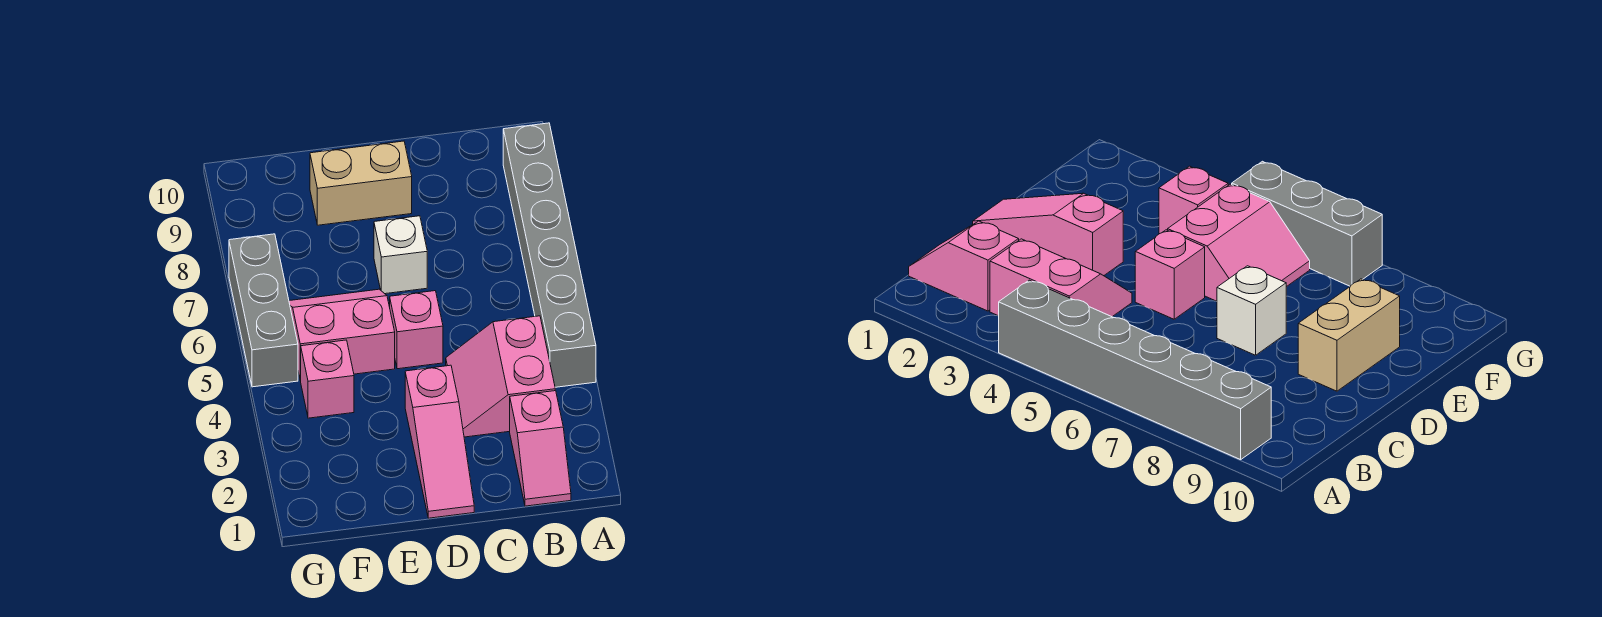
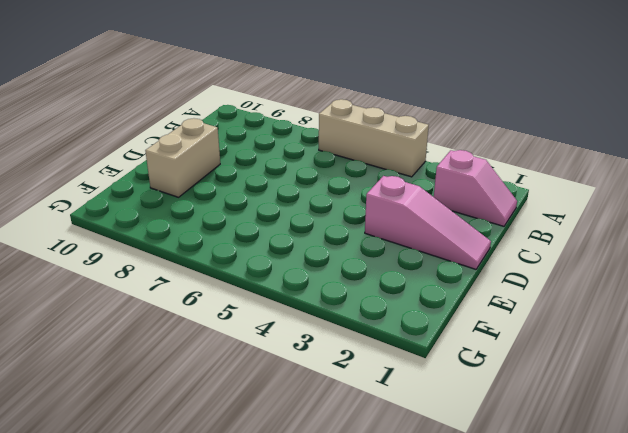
tan 1x3 brick [319,99,429,177] -> grey 1x6 brick [503,123,596,387]
none -> pink 2x2 slope [446,316,555,437]
none -> pink 1x1 brick [390,291,443,369]

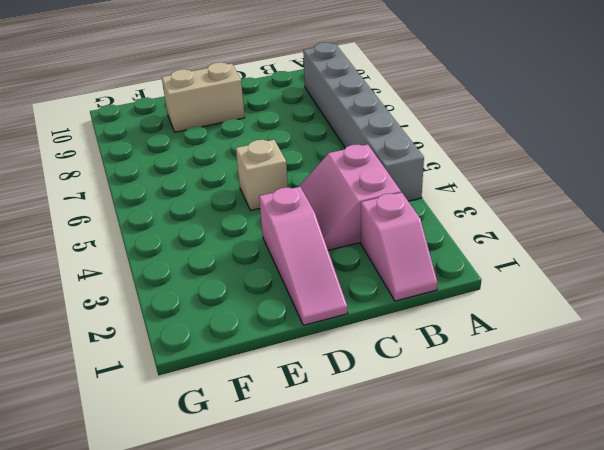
tan 1x1 brick [236,140,288,211] -> pink 1x1 brick [390,291,443,369]
none -> white 1x1 brick [374,216,427,294]
none -> pink 2x2 slope [289,289,395,381]

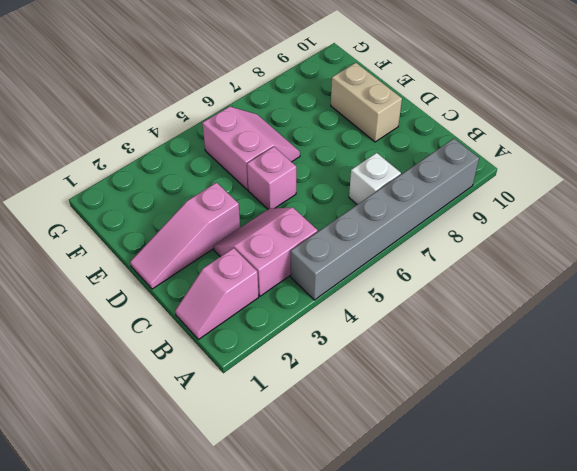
white 1x1 brick [349,153,401,205] -> white 1x1 brick moved to [374,216,427,294]
none -> pink 1x1 brick [301,340,354,418]
none -> grey 1x3 brick [229,234,298,387]

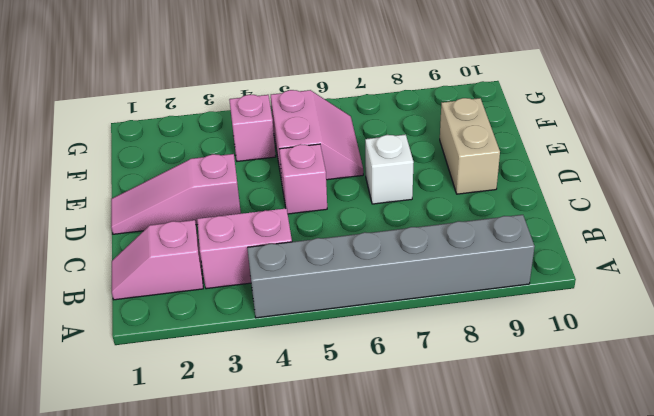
none -> grey 1x3 brick [229,234,298,387]

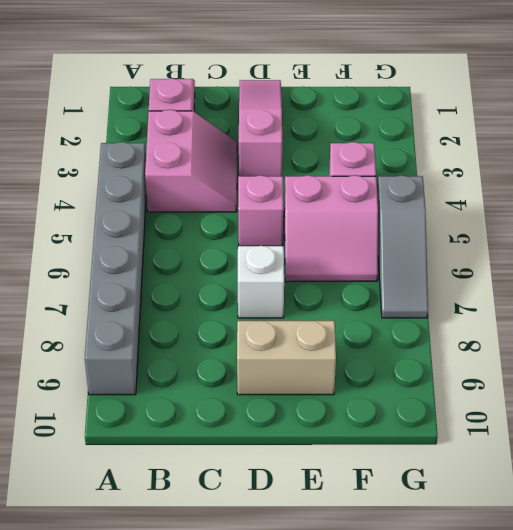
grey 1x3 slope [377,175,428,318] -> grey 1x3 brick [229,234,298,387]

